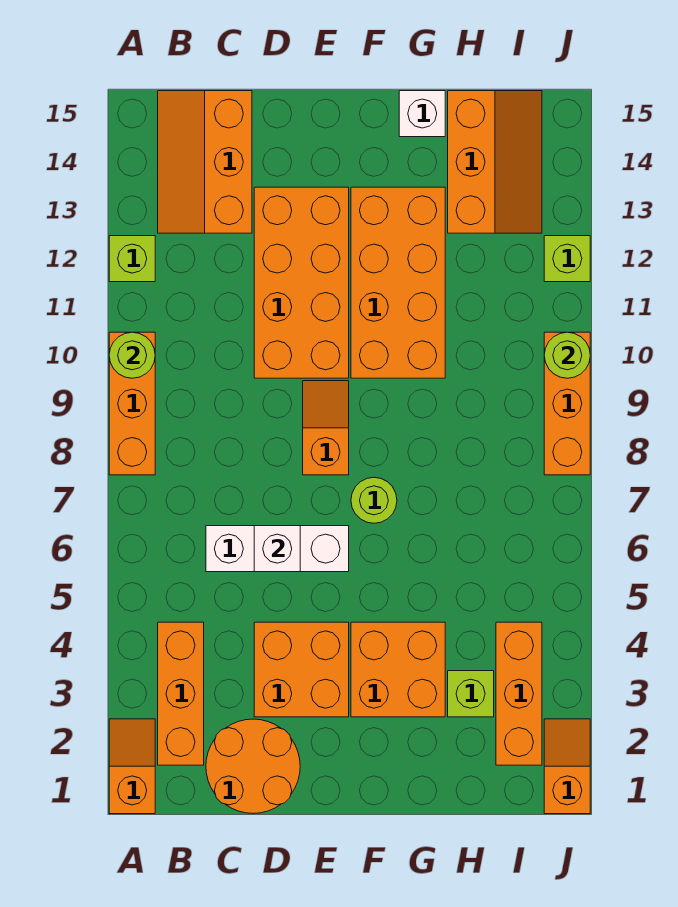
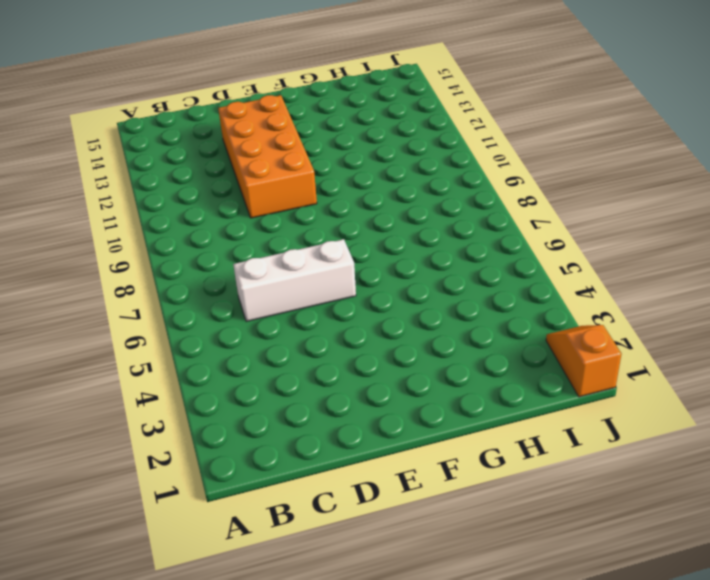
none -> orange 1x2 slope [109,719,155,814]
none -> orange 1x3 brick [109,332,155,475]
none -> lime 1x1 brick [109,236,155,282]

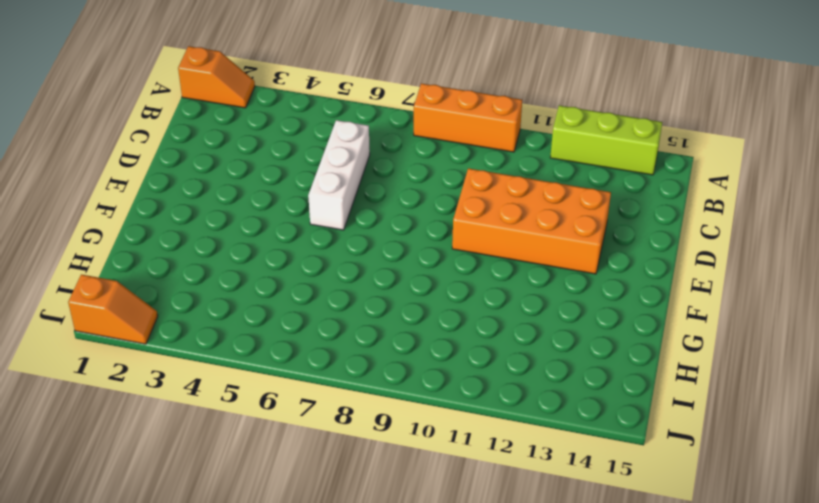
lime 1x3 brick [550,106,662,175] -> lime 1x1 brick [109,236,155,282]
none -> orange 1x3 brick [158,622,204,765]
none -> orange 2x3 slope [158,91,252,233]
none -> orange 2x2 round brick [206,719,300,814]

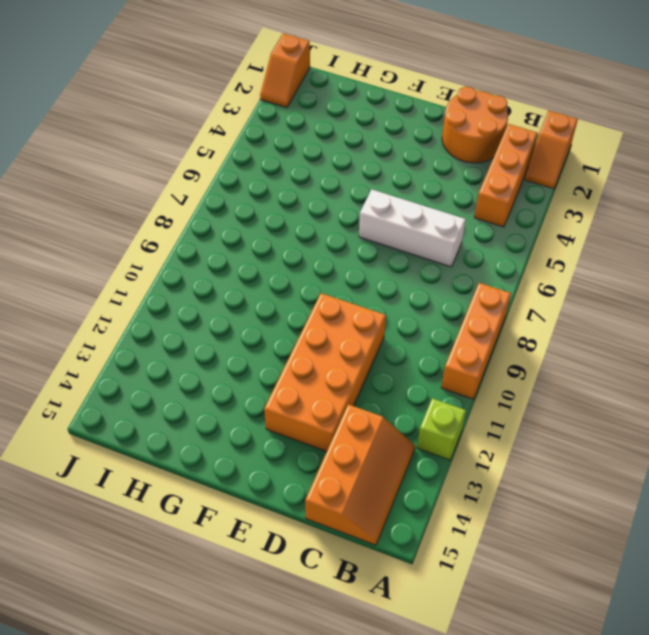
none -> orange 2x2 brick [254,622,349,717]
none -> orange 1x2 slope [303,381,349,475]
none -> orange 2x2 brick [351,622,445,717]

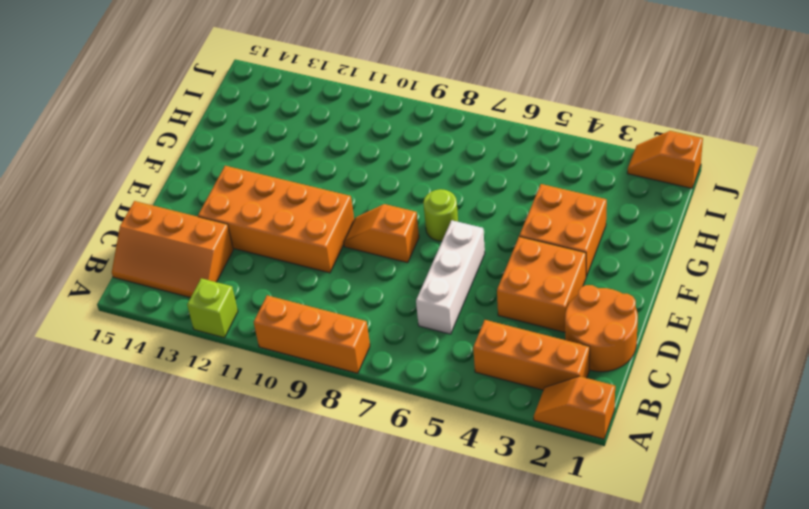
none -> orange 2x4 brick [351,187,445,378]
none -> white 1x1 brick [399,91,445,137]
none -> lime 1x1 brick [448,671,494,717]

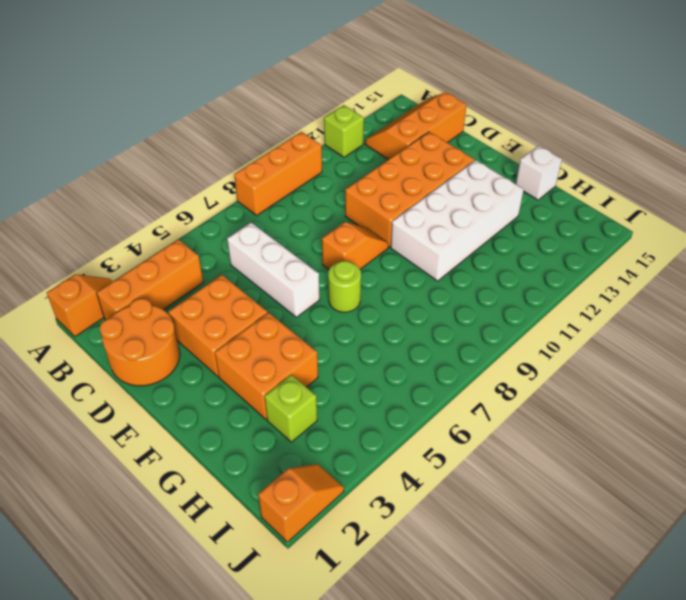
white 2x4 brick [391,160,524,281] -> orange 2x4 brick [351,187,445,378]
none -> orange 2x3 slope [448,91,542,233]
none -> orange 1x3 brick [496,622,542,765]
none -> orange 1x3 brick [544,332,590,475]

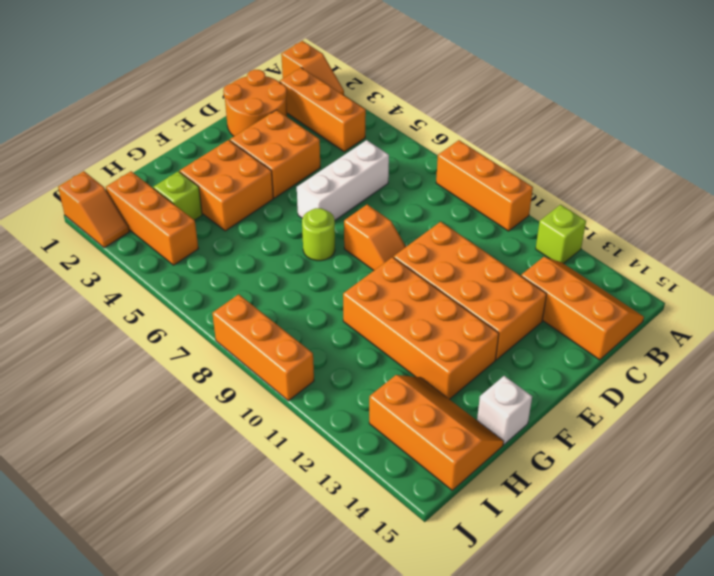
orange 2x3 slope [369,375,504,490] -> orange 2x3 slope turned to [448,91,542,233]
none -> lime 1x1 brick [544,236,590,282]
none -> lime 1x1 round brick [109,332,155,378]
none -> white 1x1 brick [254,526,300,572]

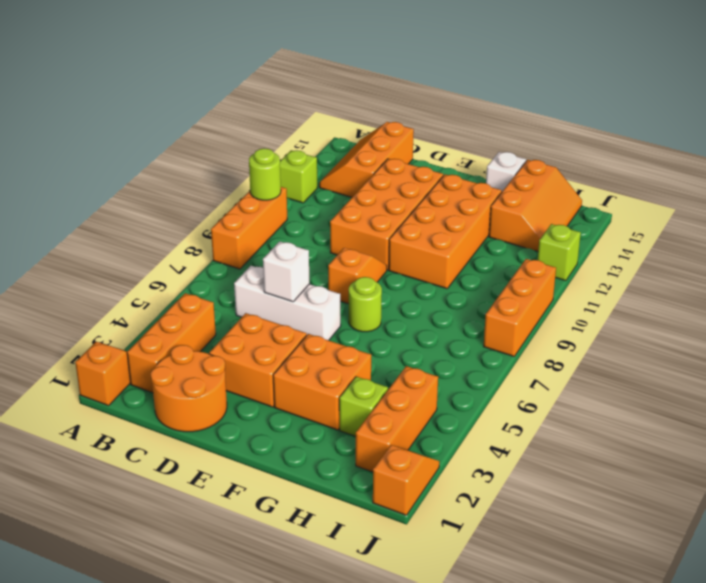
none -> lime 1x1 round brick [544,332,590,378]

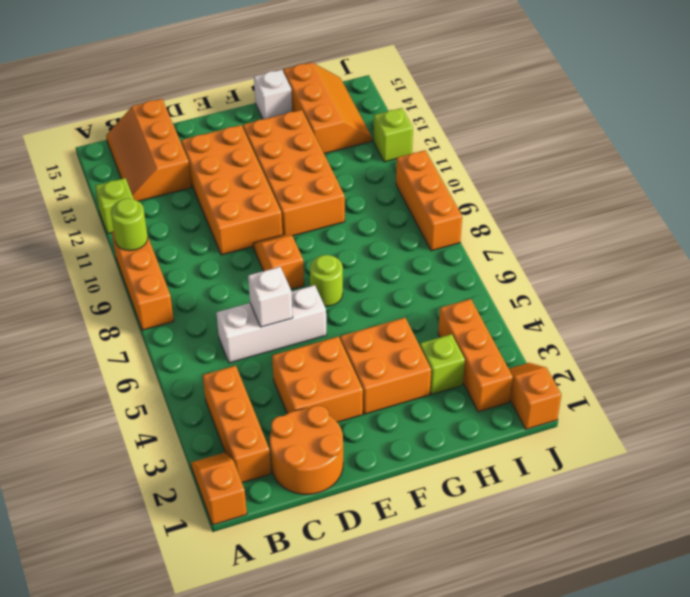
none -> lime 1x1 round brick [544,332,590,378]

